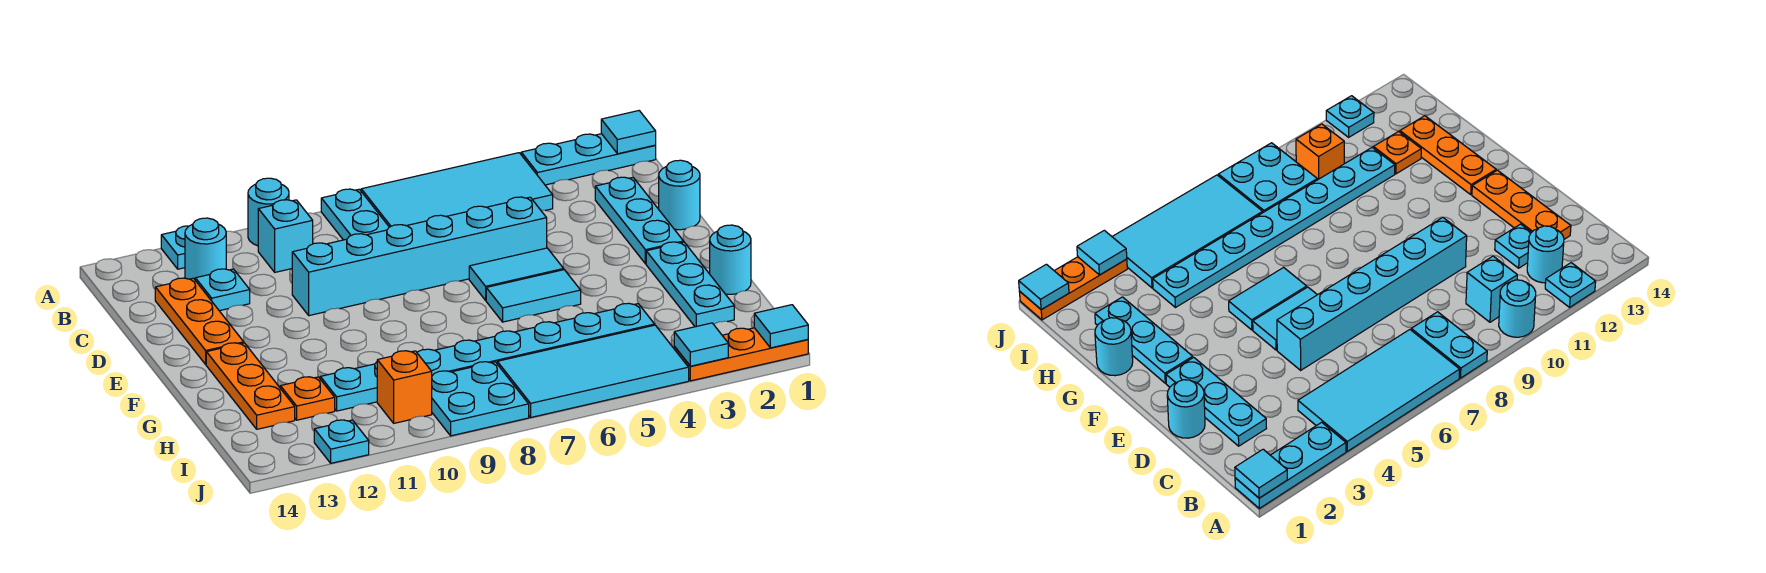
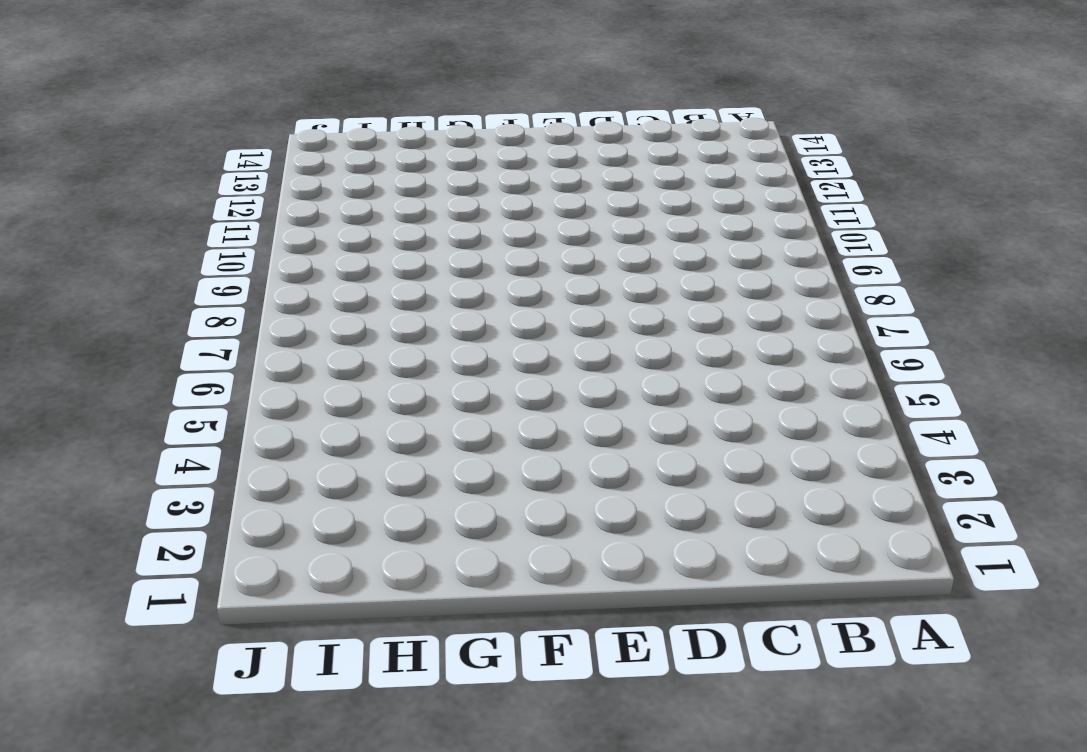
none -> cyan 1x3 plate [521,134,656,185]
none -> cyan 2x4 tile [361,153,553,227]
none -> cyan 1x2 plate [321,189,389,240]

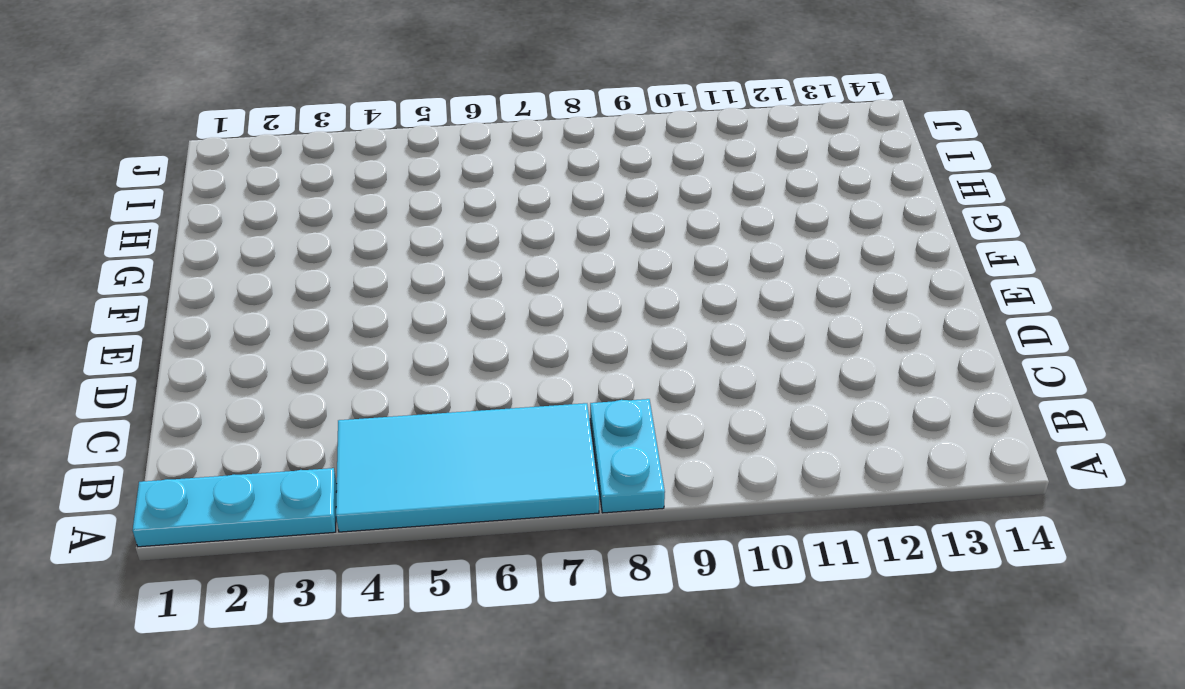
none -> cyan 1x1 round brick [248,178,289,246]
none -> cyan 1x1 plate [161,226,189,269]
none -> cyan 1x1 brick [258,200,313,272]

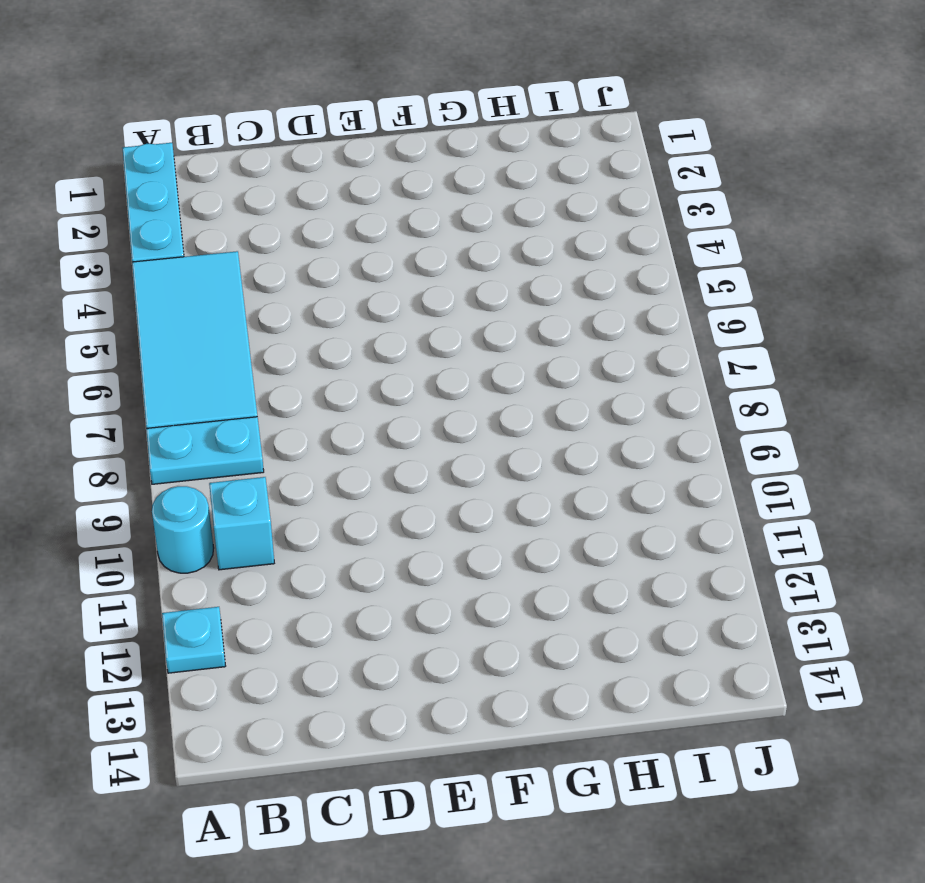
none -> cyan 1x1 round brick [185,218,226,279]
none -> cyan 1x3 plate [595,177,684,264]
none -> cyan 1x1 plate [195,269,250,311]

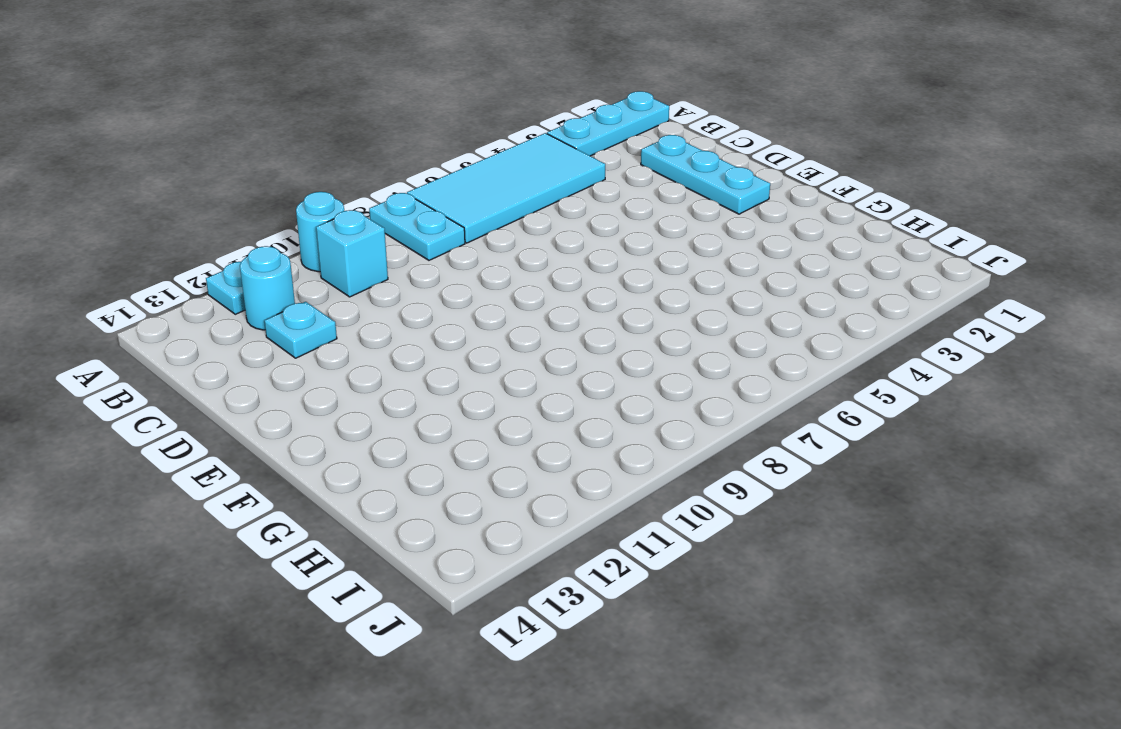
none -> orange 1x3 plate [155,278,244,364]
none -> cyan 1x1 round brick [659,160,700,230]
none -> cyan 1x6 brick [292,197,547,316]

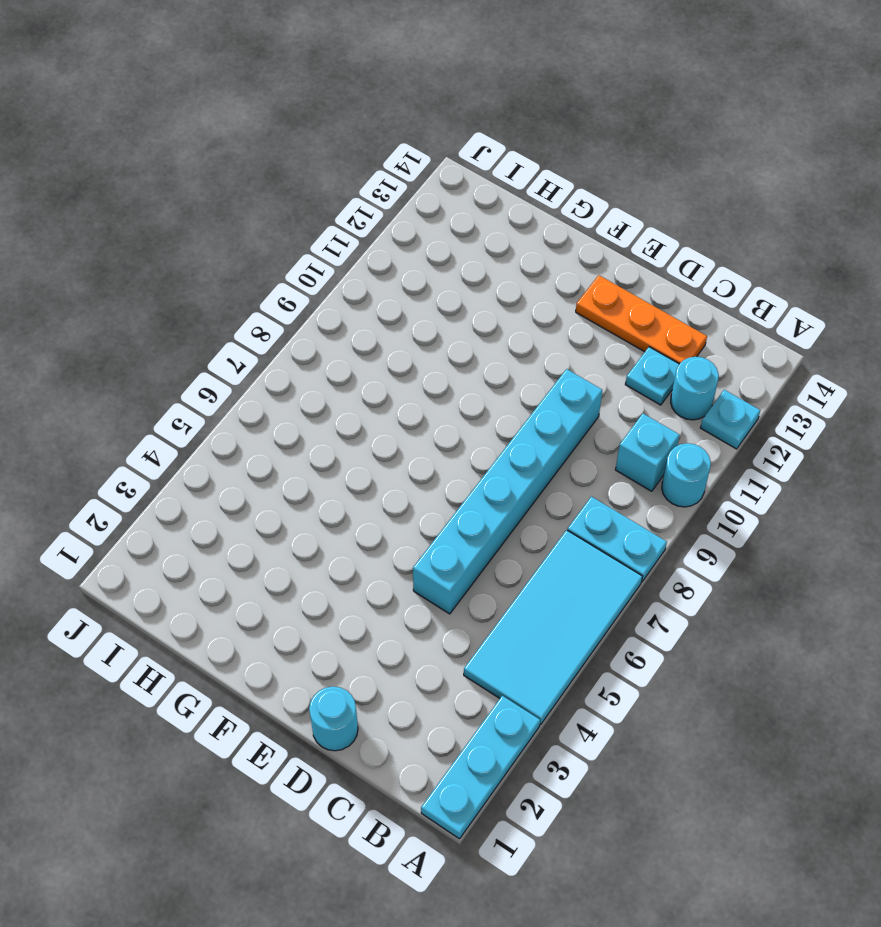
none -> cyan 1x3 plate [595,177,684,264]
none -> cyan 1x2 tile [469,248,564,300]
none -> cyan 1x3 plate [646,242,734,327]

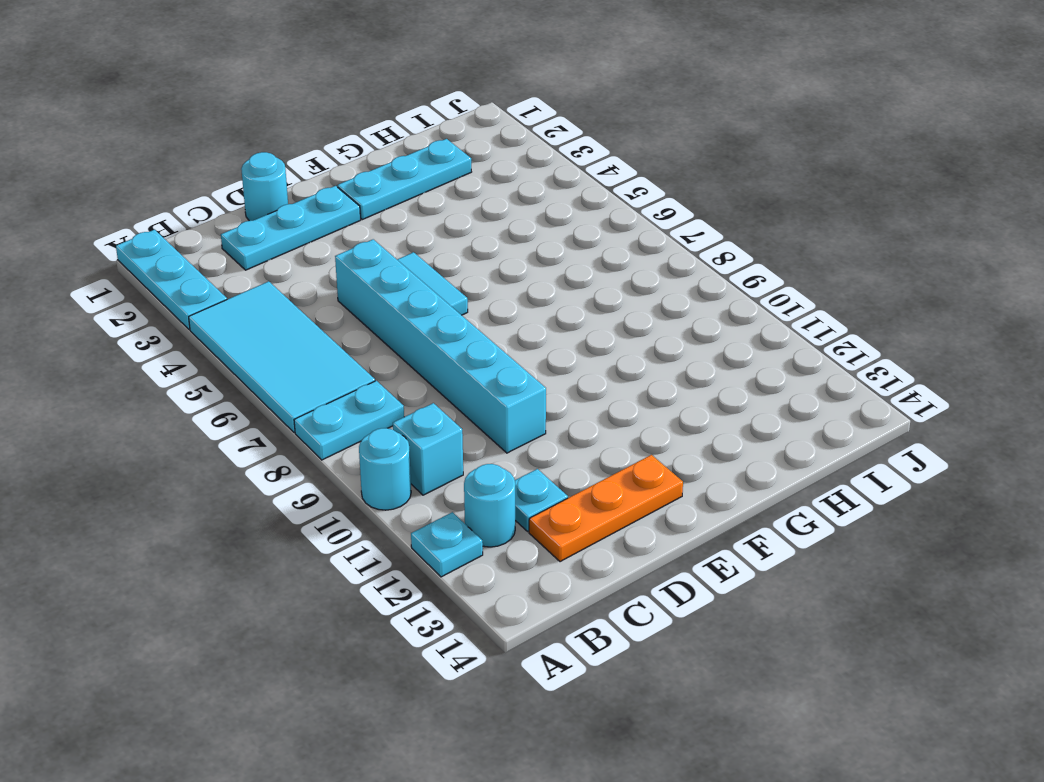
none -> cyan 1x2 tile [486,270,581,322]
none -> orange 1x3 plate [206,343,295,429]
none -> cyan 1x1 round brick [710,225,751,294]

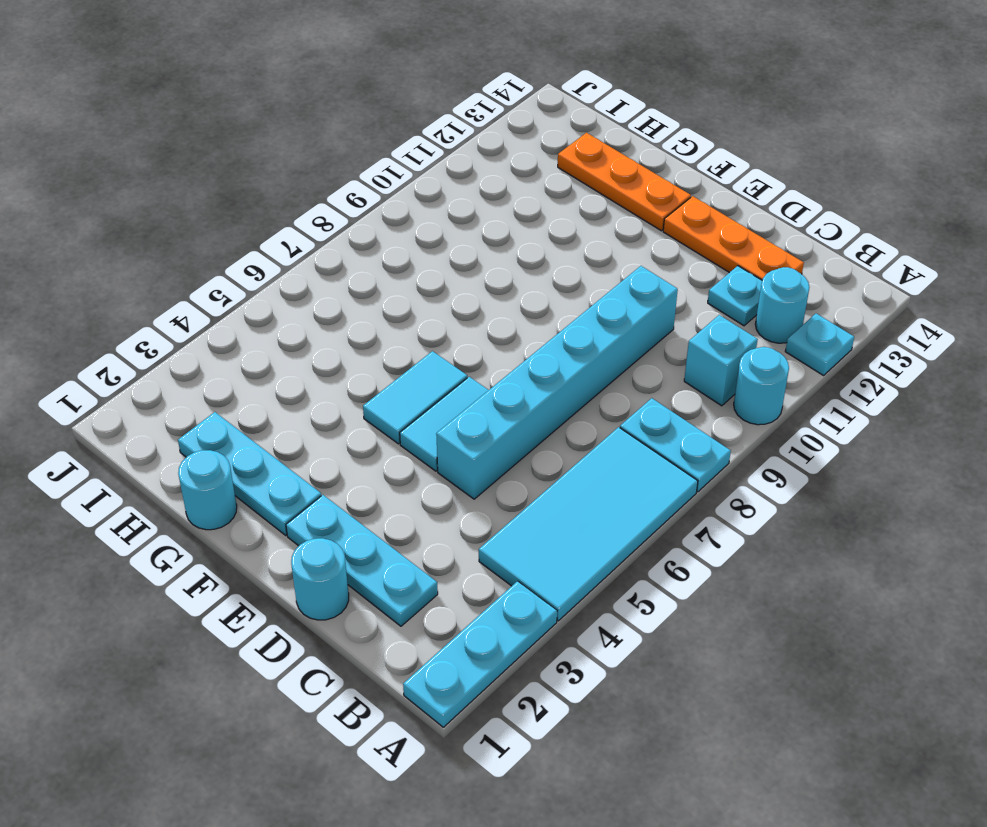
none -> cyan 1x8 plate [320,303,655,411]
none -> orange 1x1 plate [280,377,335,420]
none -> cyan 2x4 tile [497,325,689,417]

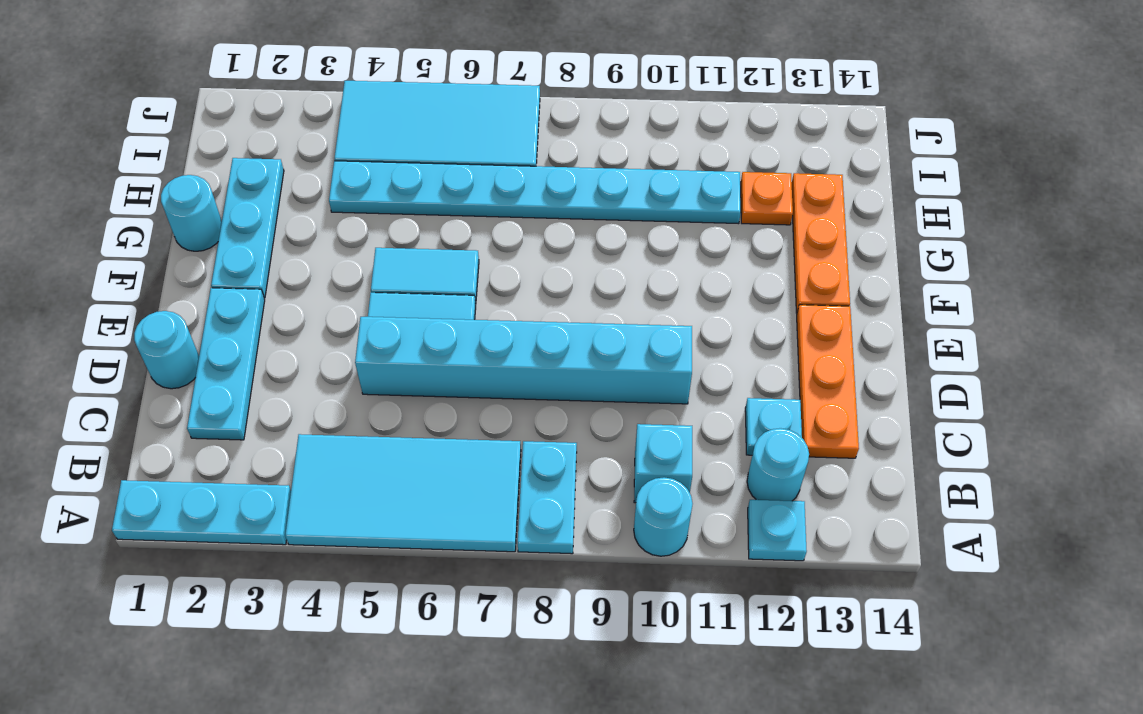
none -> cyan 2x2 plate [432,362,529,436]
none -> orange 1x1 brick [377,351,432,423]
none -> orange 1x3 plate [674,328,808,381]

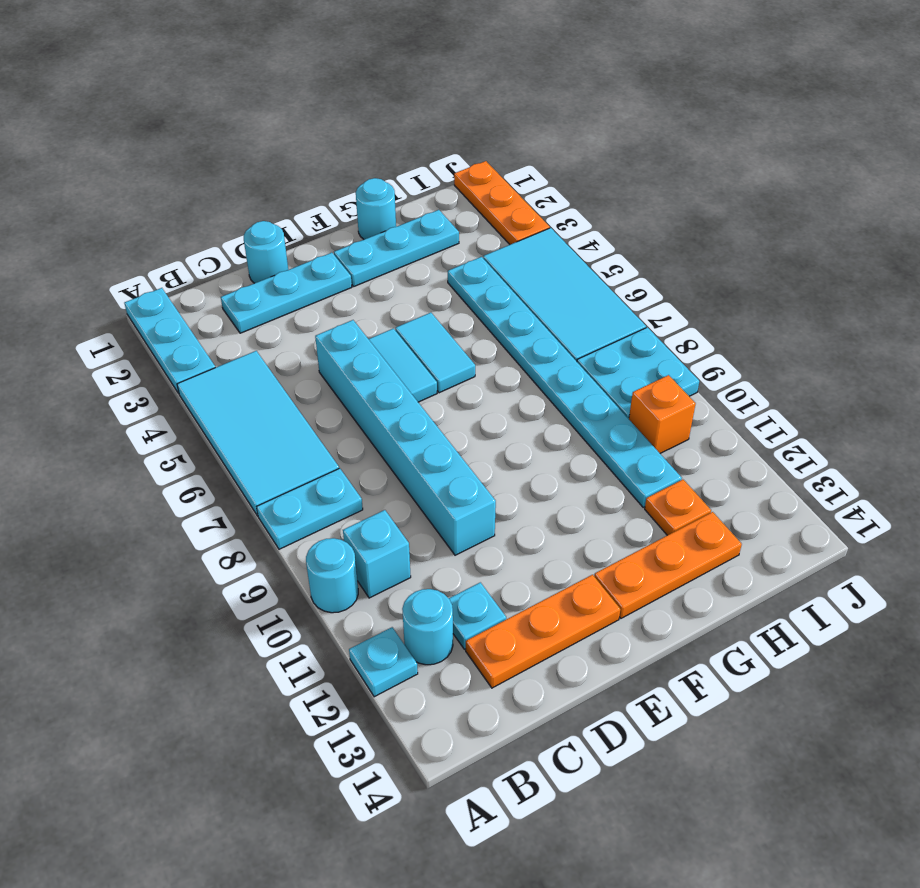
none -> cyan 1x1 plate [314,420,369,463]
none -> cyan 1x1 tile [601,111,656,154]
none -> cyan 1x1 tile [754,305,808,348]

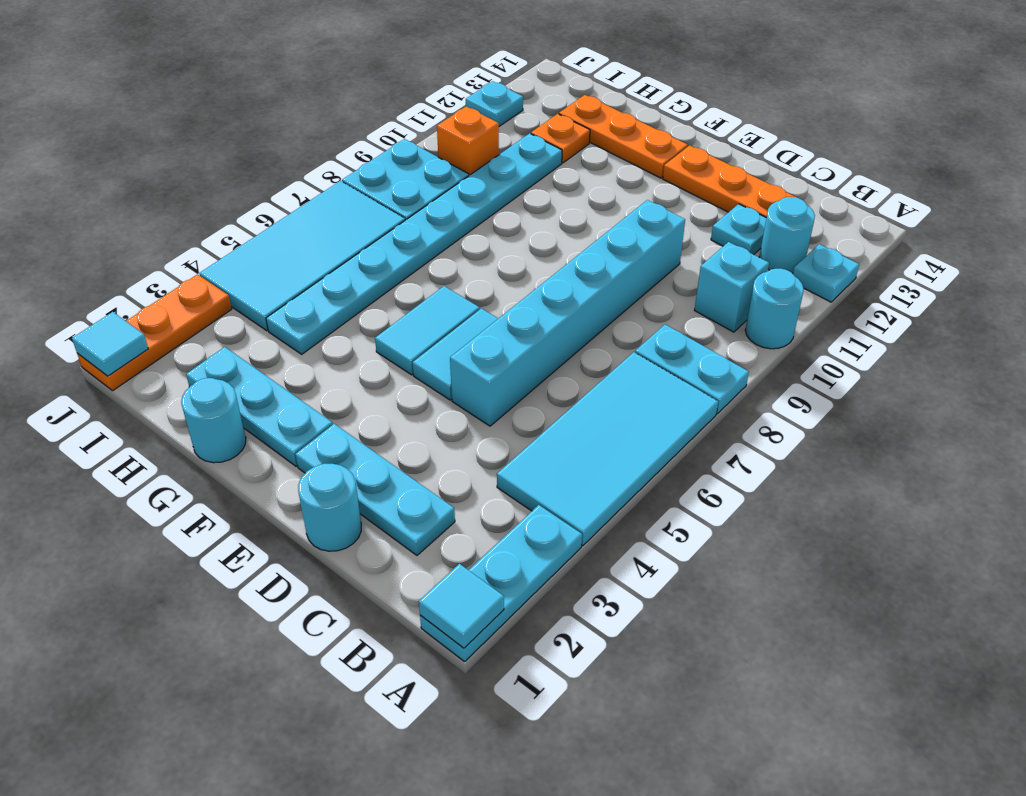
none -> cyan 1x1 tile [674,323,728,366]

